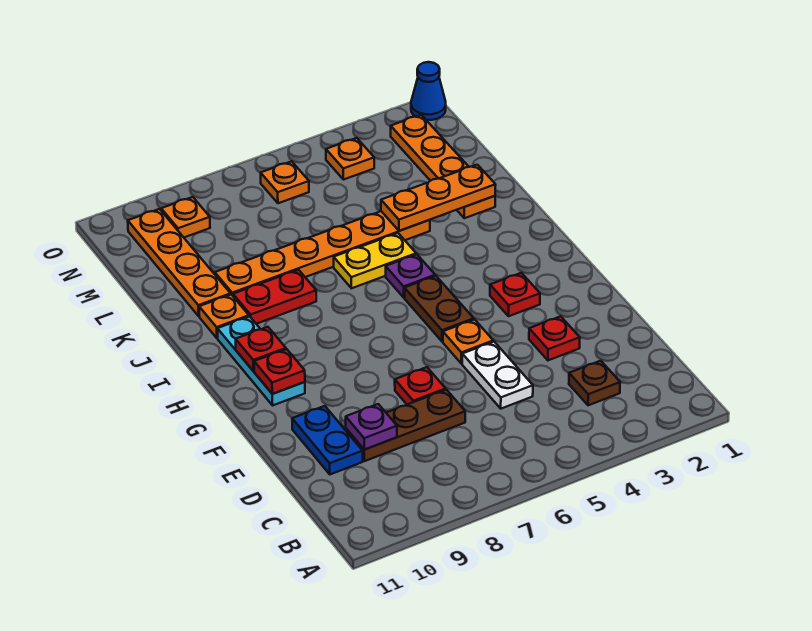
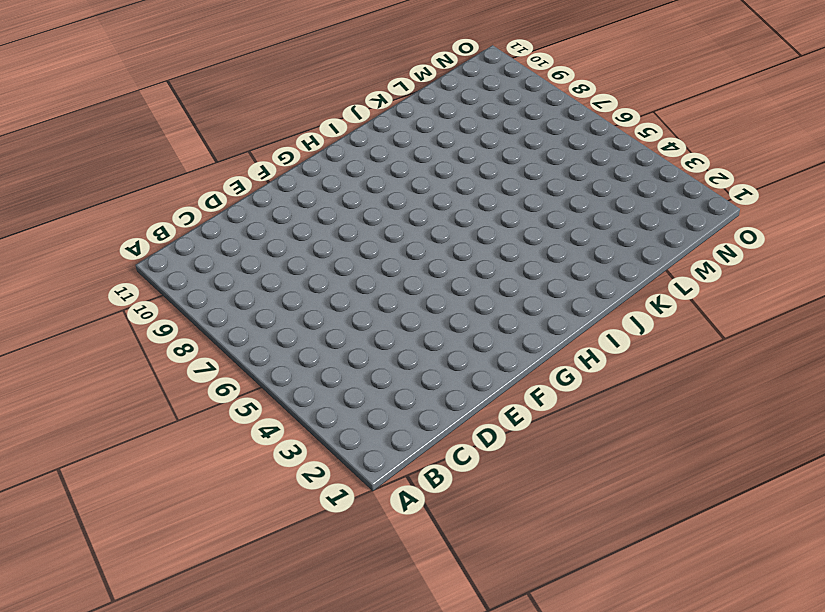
none -> brown 1x1 plate [569,361,620,405]
none -> white 1x2 plate [462,342,533,409]
none -> brown 1x3 plate [346,390,465,461]

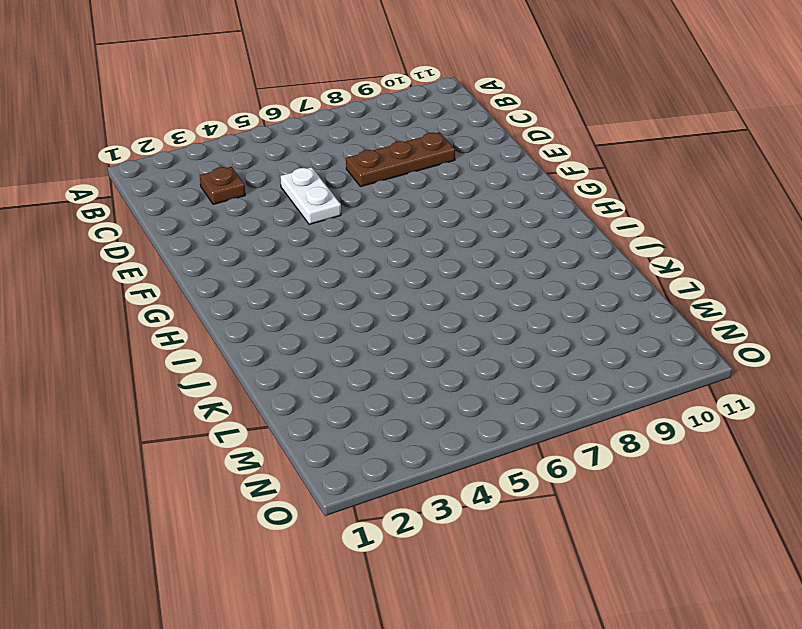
none -> blue 1x2 plate [292,406,363,474]
none -> red 1x1 plate [529,316,580,360]
none -> red 1x1 plate [395,367,446,404]

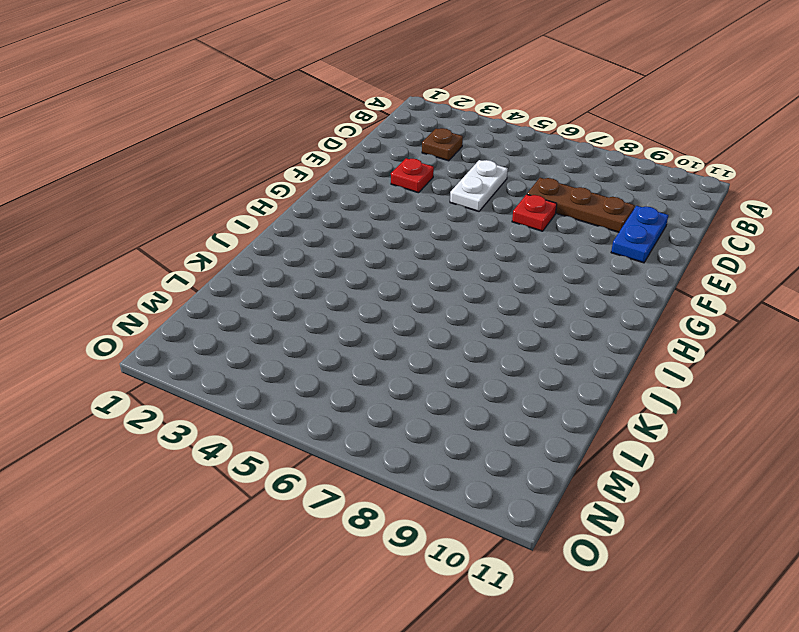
none -> orange 1x1 plate [443,320,493,364]
none -> red 1x1 plate [490,273,540,316]
none -> brown 1x2 plate [405,276,474,341]

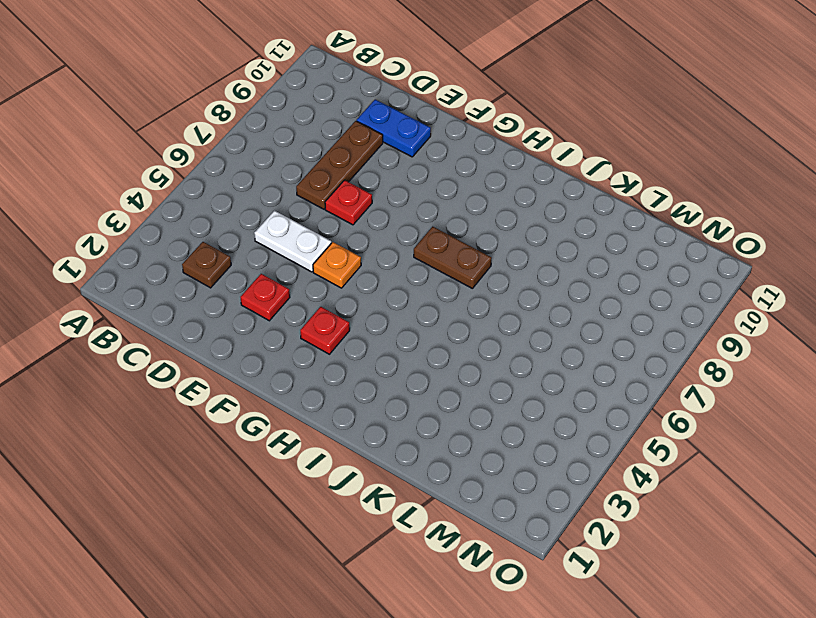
brown 1x2 plate [414,227,492,289] -> brown 1x2 plate moved to [405,276,474,341]
none -> cyan 1x3 plate [217,316,305,405]
none -> purple 1x1 plate [386,254,435,297]
none -> yellow 1x2 plate [334,233,416,288]

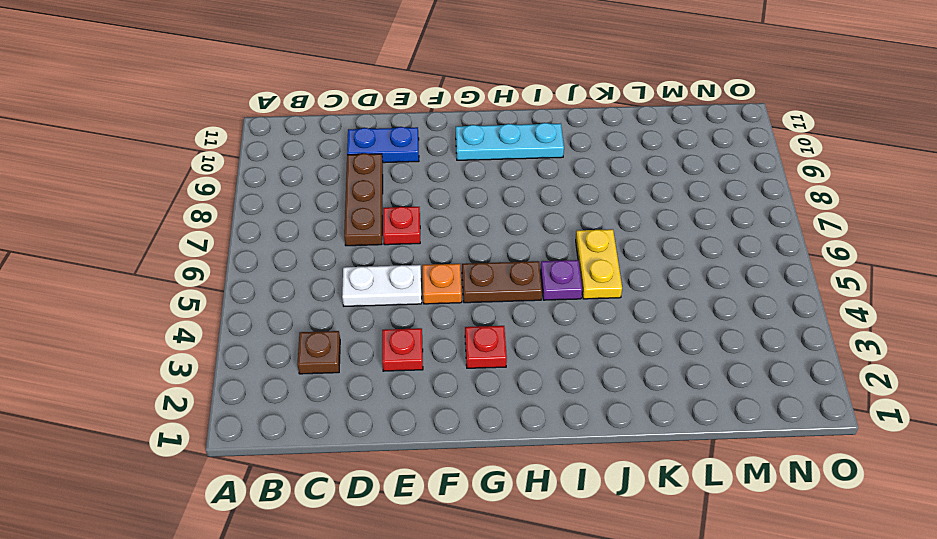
none -> red 1x2 plate [233,270,316,324]
none -> orange 1x1 plate [199,295,249,338]
none -> orange 1x4 plate [391,115,495,218]

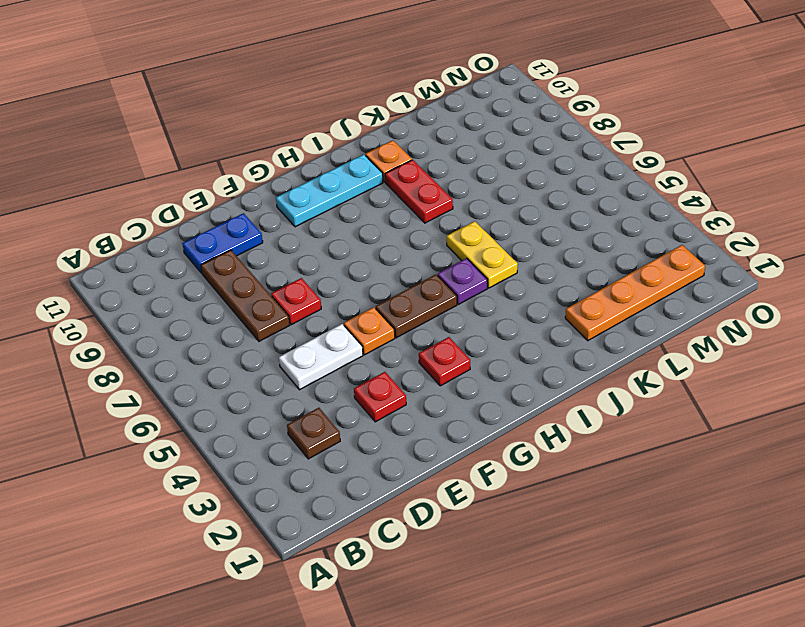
none -> orange 1x6 plate [215,211,430,296]
none -> orange 1x4 plate [128,209,231,316]
none -> orange 1x1 plate [326,138,374,180]

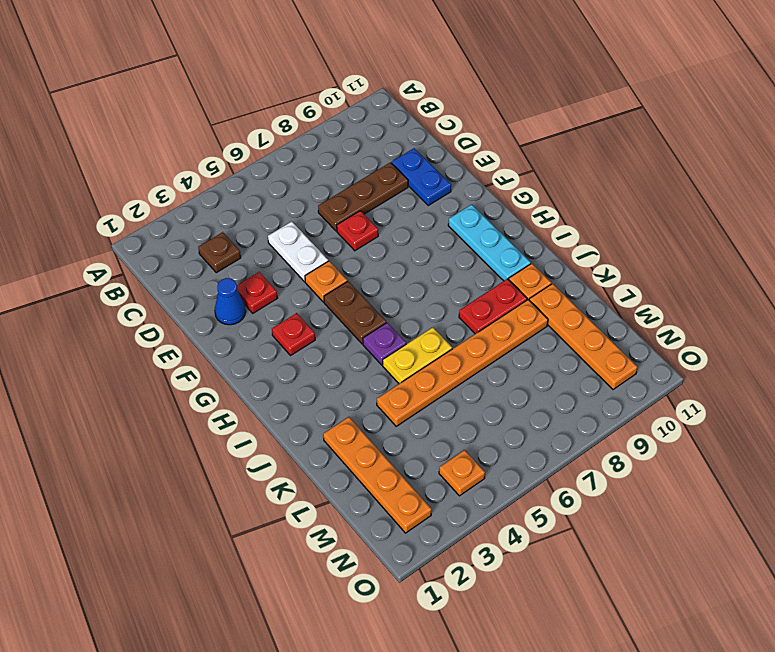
blue 1x1 cone [215,278,246,325] -> blue 1x1 cone moved to [411,62,446,120]
none -> orange 1x1 plate [261,161,309,203]
none -> orange 1x1 plate [161,197,210,237]
none -> purple 1x1 plate [346,404,397,450]

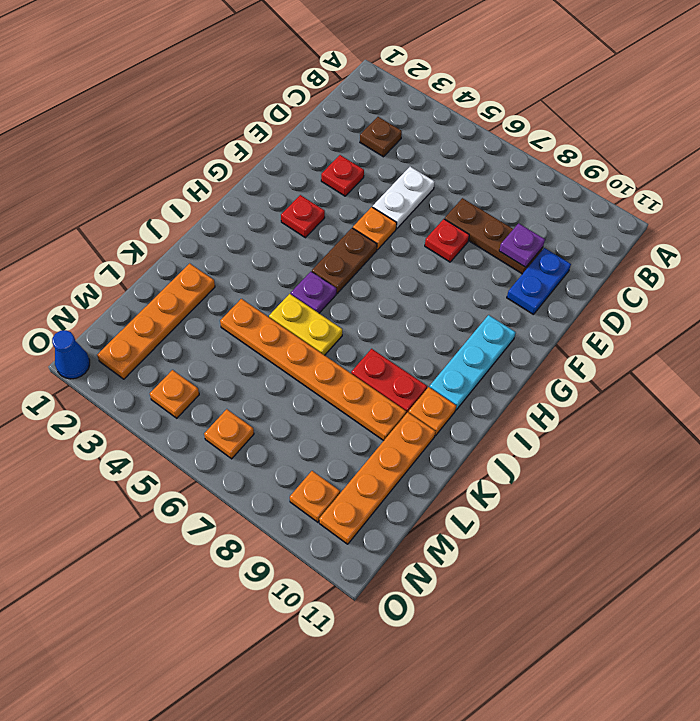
none -> red 1x1 plate [254,349,305,394]
none -> red 1x1 plate [236,327,286,371]
none -> orange 1x3 plate [381,165,496,231]

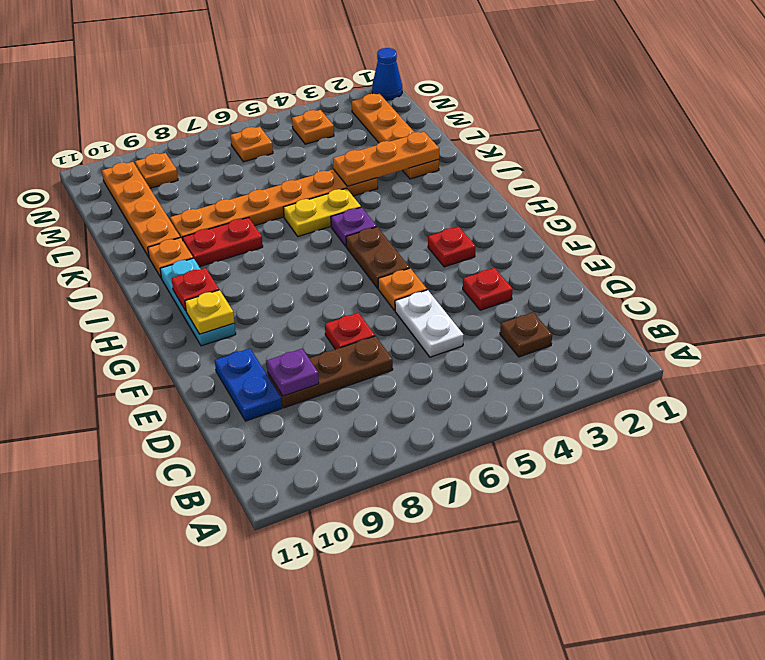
yellow 1x1 plate [185,290,235,334] -> red 1x1 plate [254,349,305,394]

